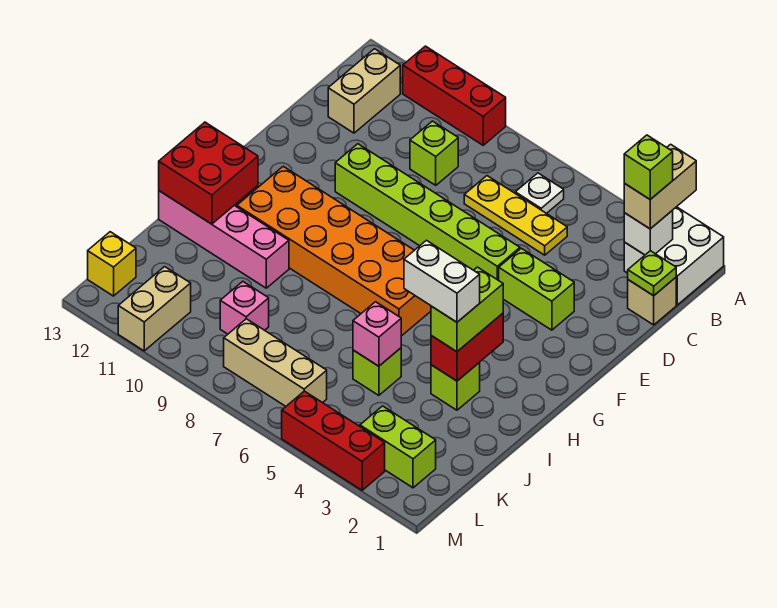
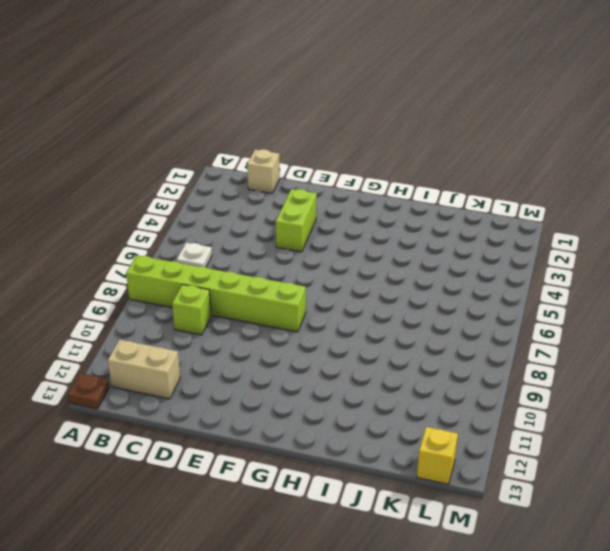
lime 1x6 brick [126,255,306,332] -> lime 1x6 brick turned to [335,144,520,280]
brown 1x1 plate [68,373,109,409] -> none
none -> white 2x2 brick [624,207,724,305]
none -> red 1x3 brick [403,46,506,145]
none -> yellow 1x3 plate [464,176,567,255]

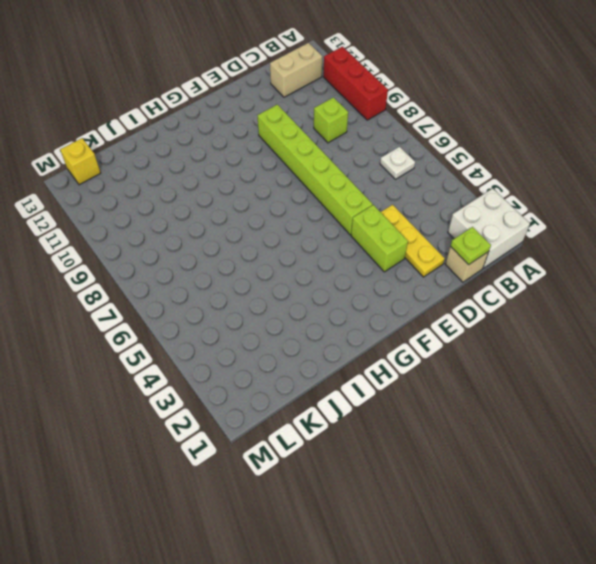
yellow 1x3 plate [381,205,445,277] -> yellow 1x3 plate moved to [464,176,567,255]
none -> orange 2x6 brick [237,166,431,336]
none -> lime 1x1 brick [431,363,480,410]
none -> pink 1x4 brick [159,191,289,288]

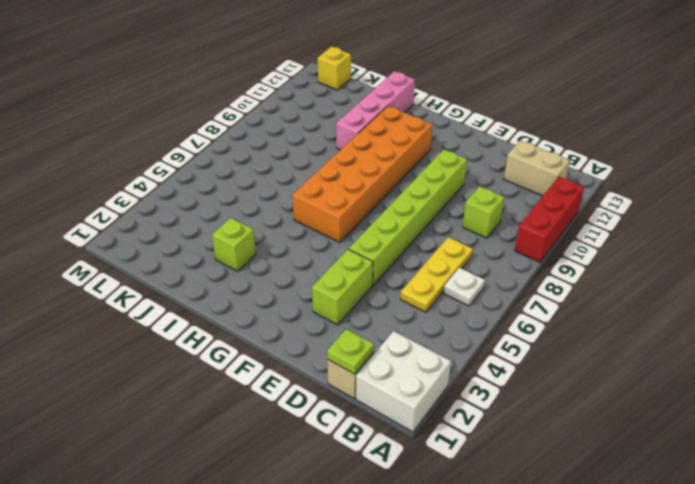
none -> lime 1x1 brick [353,348,401,395]
none -> pink 1x1 brick [220,281,269,334]
none -> lime 1x2 brick [360,406,436,488]

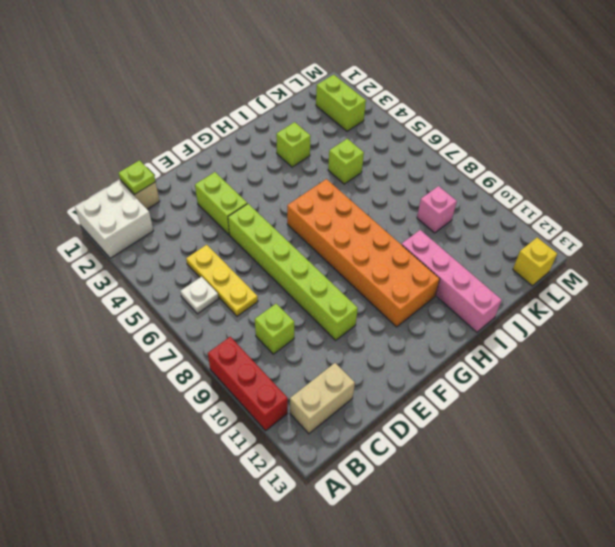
none -> tan 1x3 brick [224,319,327,406]
none -> tan 1x2 brick [118,267,191,351]
none -> red 1x3 brick [282,391,385,490]

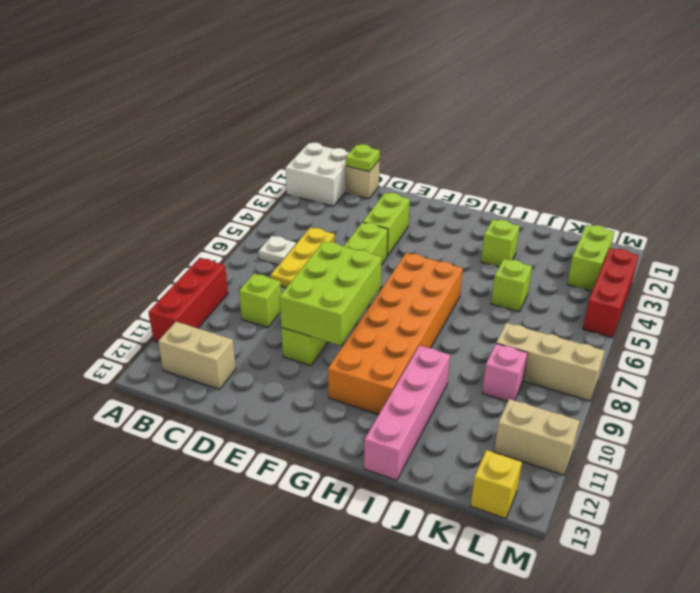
lime 2x3 brick [279,241,382,346] -> none
tan 1x3 brick [496,323,605,401] -> tan 1x3 brick turned to [224,319,327,406]
none -> white 1x1 brick [624,210,673,255]
none -> red 1x2 brick [431,313,503,381]
none -> red 2x2 brick [159,122,258,224]

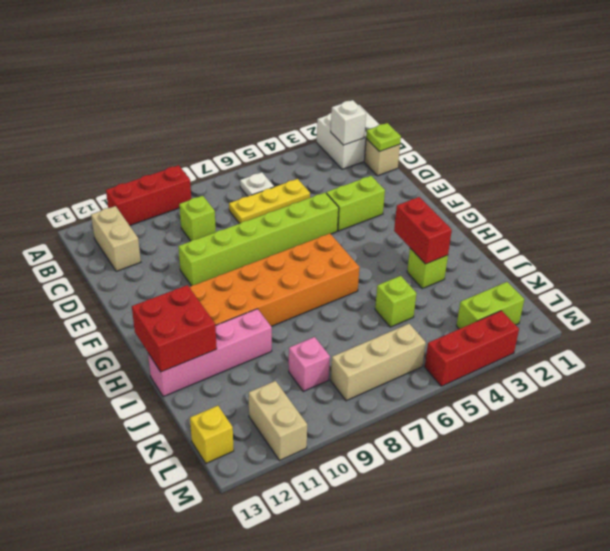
none -> pink 1x1 brick [353,302,401,366]
none -> tan 1x2 brick [624,144,696,229]
none -> lime 1x2 brick [431,267,503,352]

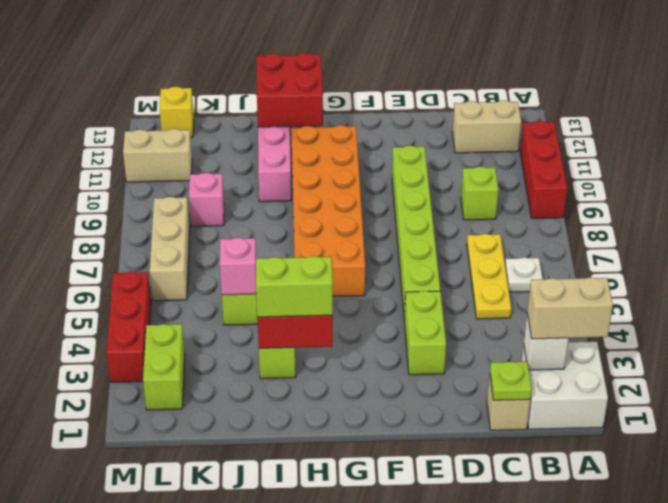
none -> lime 1x1 brick [624,135,673,199]
none -> white 1x2 brick [404,240,480,322]

